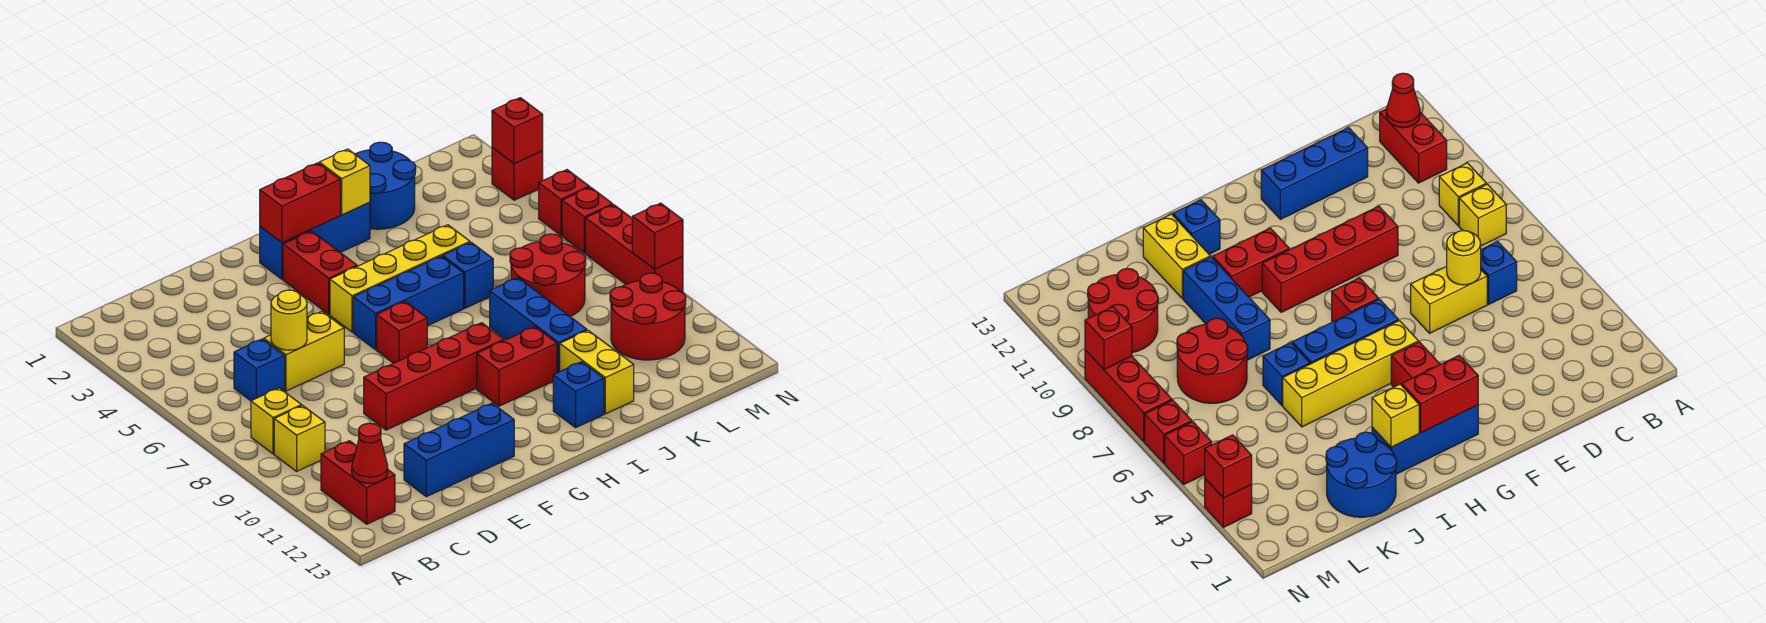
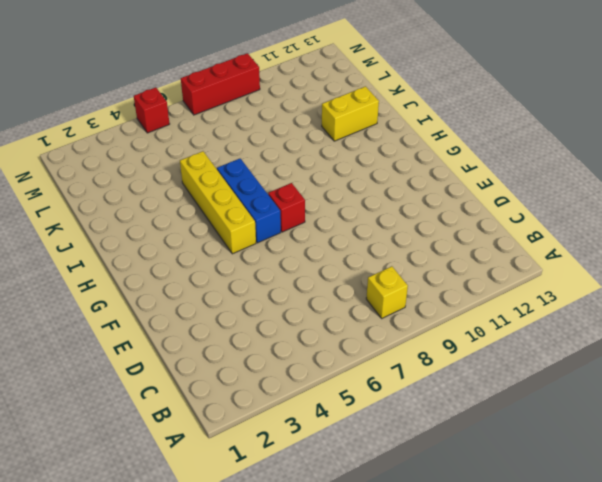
none -> yellow 1x1 brick [274,406,325,471]
none -> red 1x2 brick [321,441,395,524]
none -> blue 1x1 brick [234,339,285,401]
none -> yellow 1x2 brick [264,311,344,391]

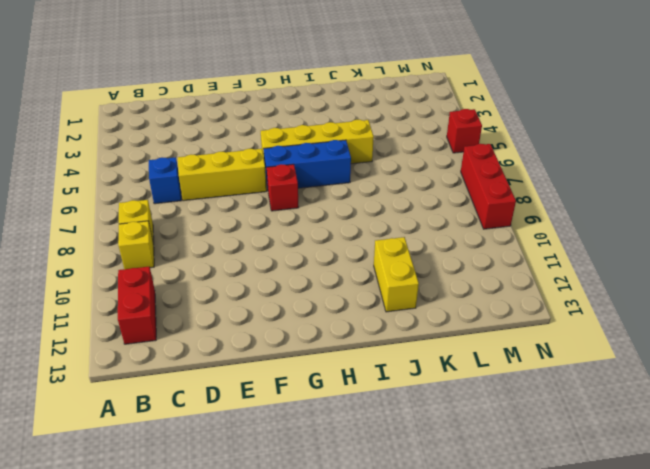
yellow 1x3 brick [178,149,267,201] -> yellow 1x2 brick [264,311,344,391]
none -> blue 1x3 brick [404,403,514,497]
none -> red 1x4 brick [364,323,504,430]
none -> blue 1x3 brick [260,202,370,279]
none -> red 1x2 brick [283,231,357,314]

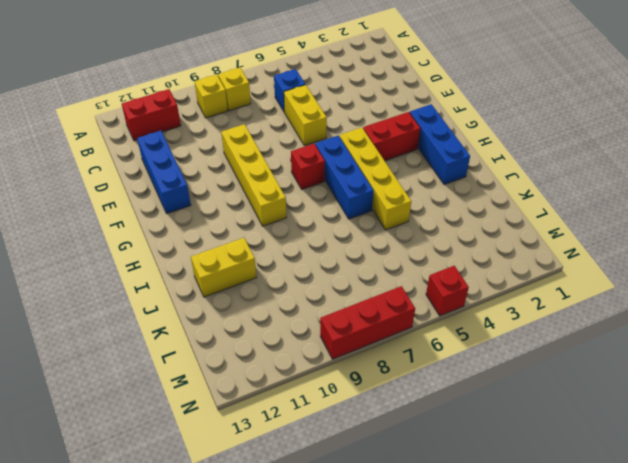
yellow 1x4 brick [221,124,286,226] -> red 1x4 brick [364,323,504,430]
none -> red 1x2 brick [477,327,557,406]
none -> blue 1x1 brick [553,362,604,428]
none -> blue 2x2 round brick [355,142,416,229]
none -> blue 1x1 brick [443,242,493,308]

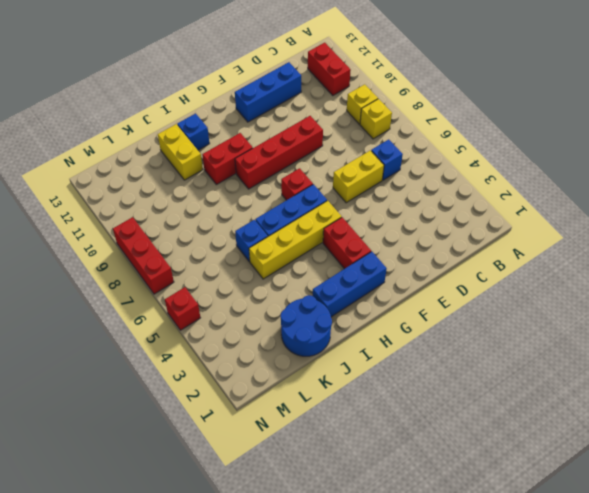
none -> blue 1x3 brick [490,278,587,373]
none -> red 2x2 round brick [510,234,586,317]
none -> red 2x2 round brick [610,273,686,360]
none -> red 1x1 brick [492,148,543,200]

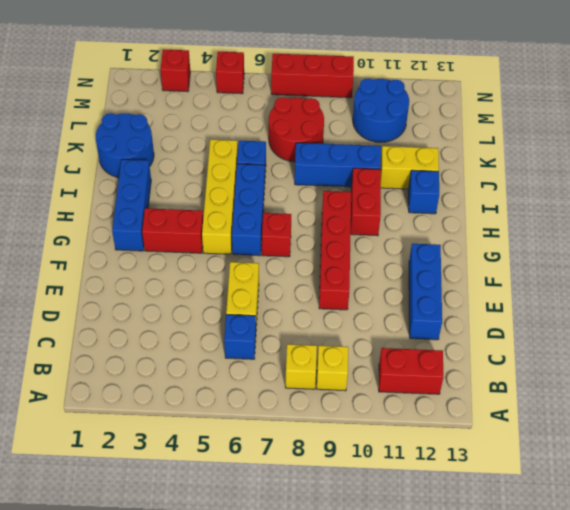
blue 2x2 round brick [353,79,409,142] -> red 2x2 round brick [610,273,686,360]
none -> red 1x1 brick [562,187,613,253]
none -> red 1x1 cone [352,423,388,483]
none -> yellow 1x1 round brick [271,290,307,350]
none -> red 1x2 brick [260,163,340,243]

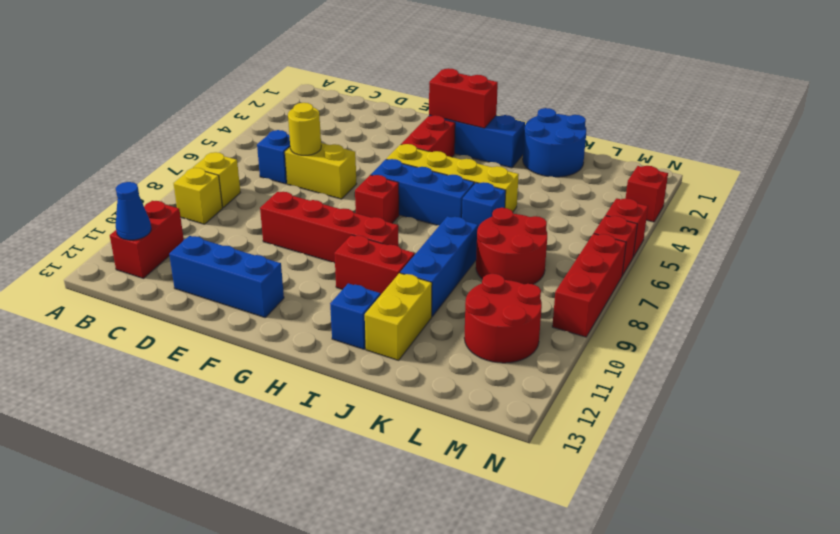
blue 1x1 cone [116,182,151,240] -> red 1x1 cone [352,423,388,483]
none -> yellow 1x1 brick [319,149,370,215]
none -> red 1x1 brick [492,98,543,164]
none -> red 1x1 brick [632,203,683,269]

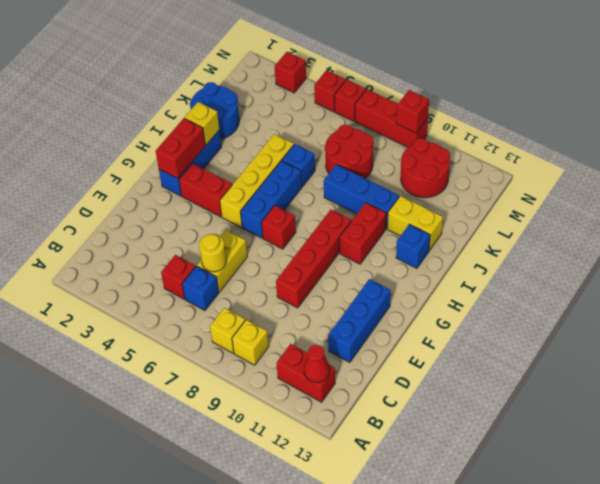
red 1x1 brick [161,255,196,299] -> red 1x1 brick moved to [492,98,543,164]

